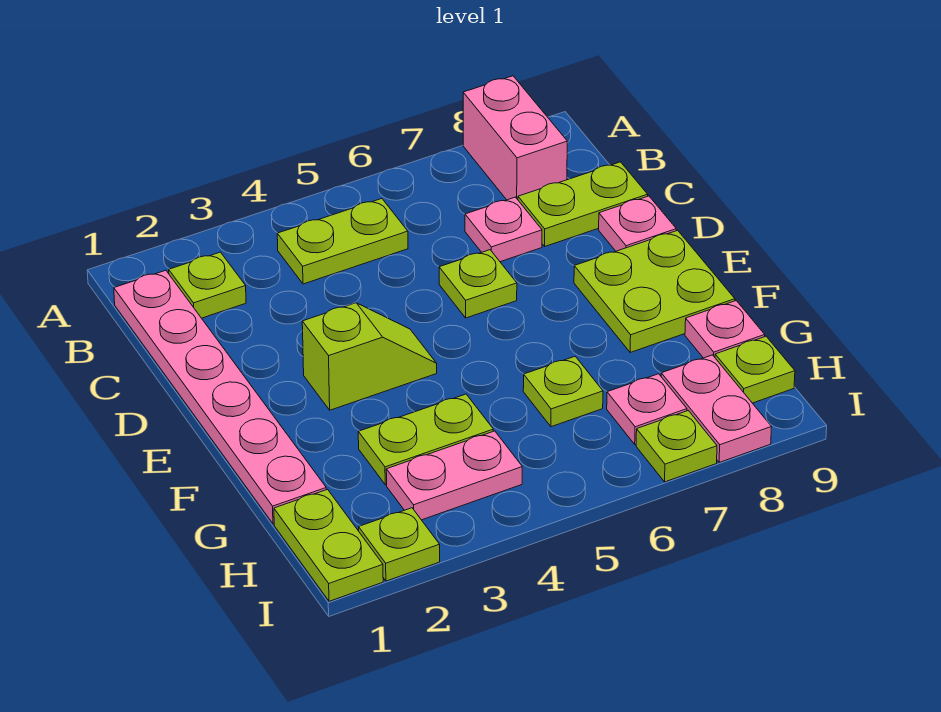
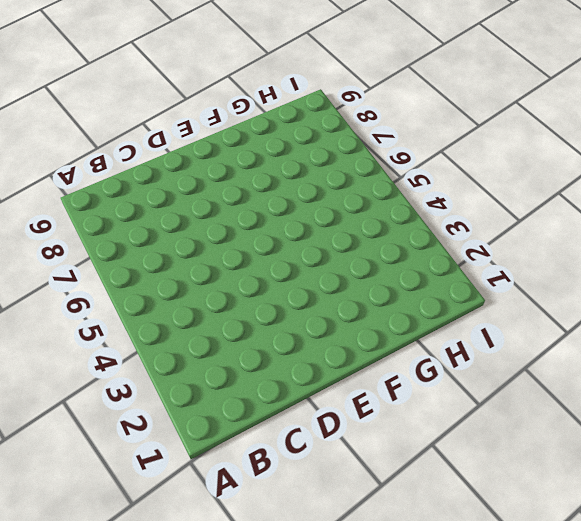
none -> pink 1x2 brick [463,76,567,200]
none -> pink 1x6 plate [114,270,326,524]
none -> lime 1x1 plate [169,252,246,318]

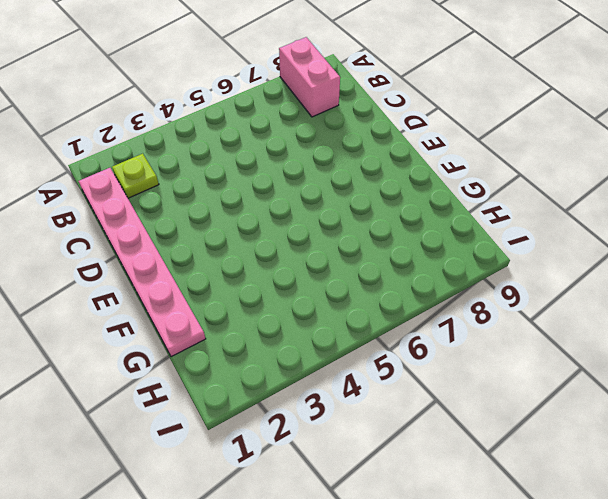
none -> lime 1x2 plate [277,199,408,284]
none -> pink 1x1 plate [465,197,542,262]
none -> lime 1x2 plate [518,162,648,246]

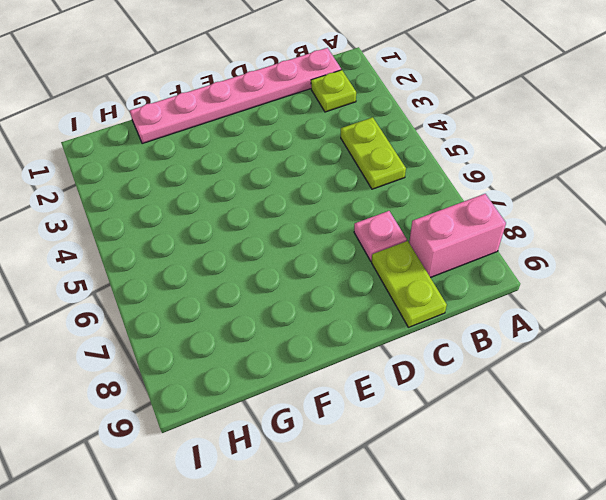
none -> lime 1x1 plate [439,250,517,318]
none -> pink 1x1 plate [599,196,676,251]
none -> lime 1x2 slope [302,303,437,410]

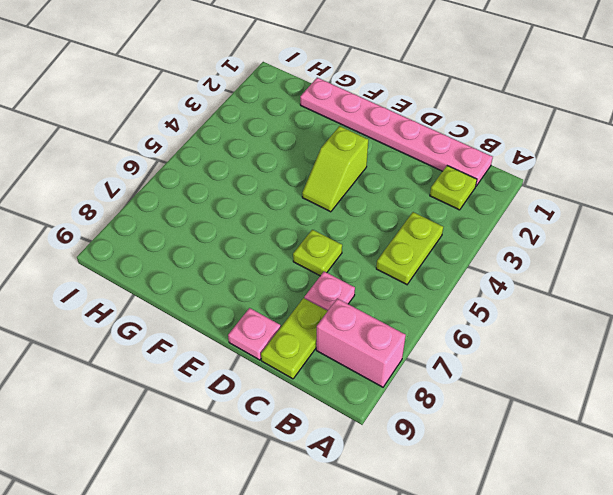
none -> lime 2x2 plate [574,230,735,352]
none -> lime 1x2 plate [358,394,493,485]
none -> lime 1x1 plate [523,356,603,427]

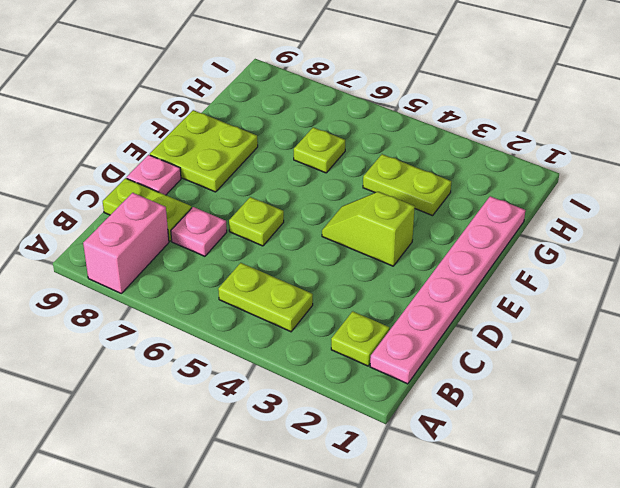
none -> pink 1x1 plate [685,301,765,358]
none -> lime 1x2 plate [274,489,383,601]
none -> pink 1x2 plate [386,431,522,520]

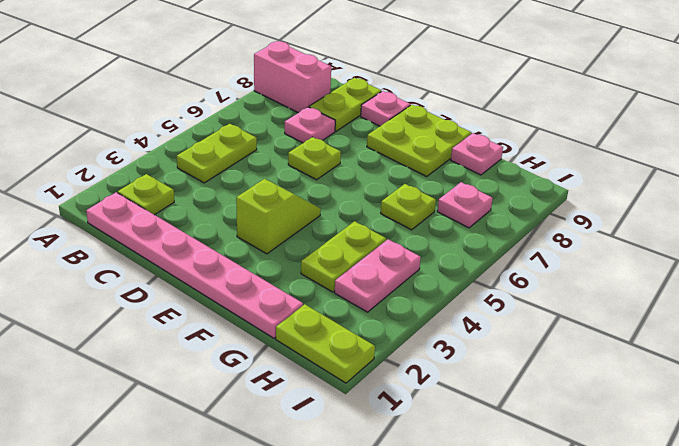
none -> pink 1x2 plate [661,355,771,463]
none -> lime 1x1 plate [715,336,795,403]
none -> lime 1x1 plate [359,508,440,581]

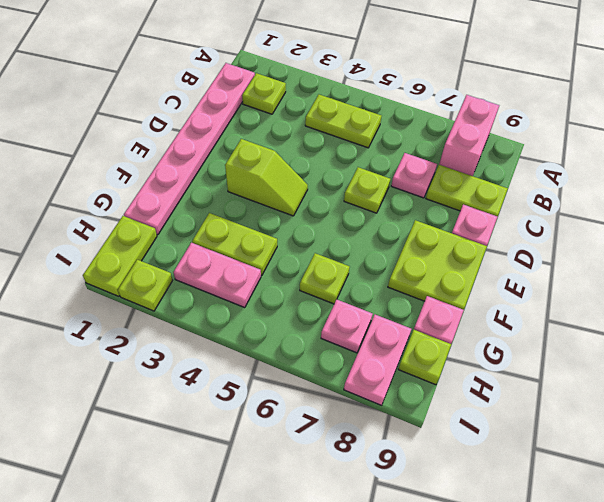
none -> lime 1x1 plate [636,411,717,482]

